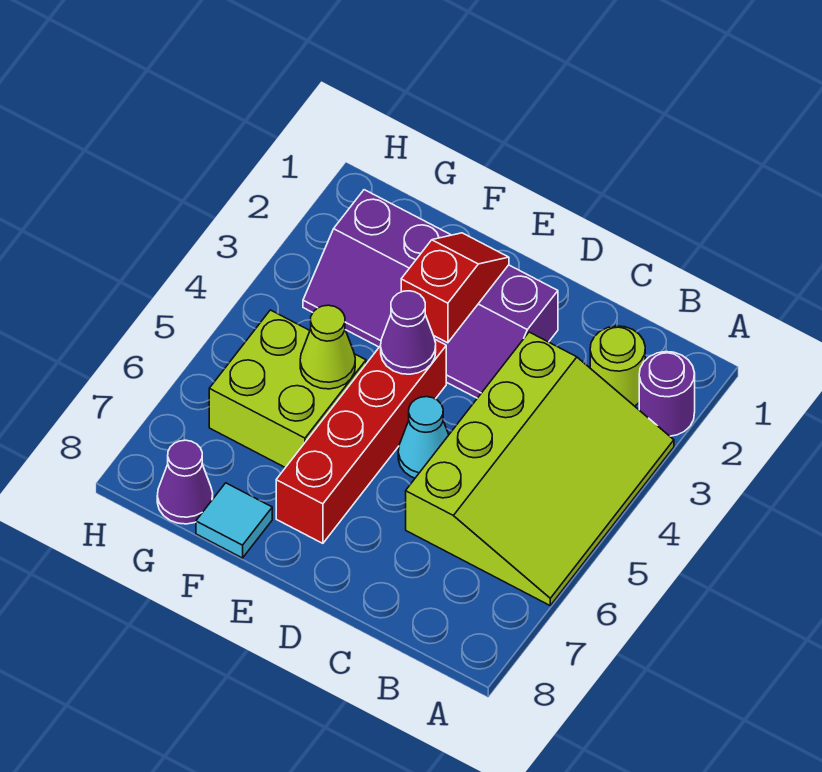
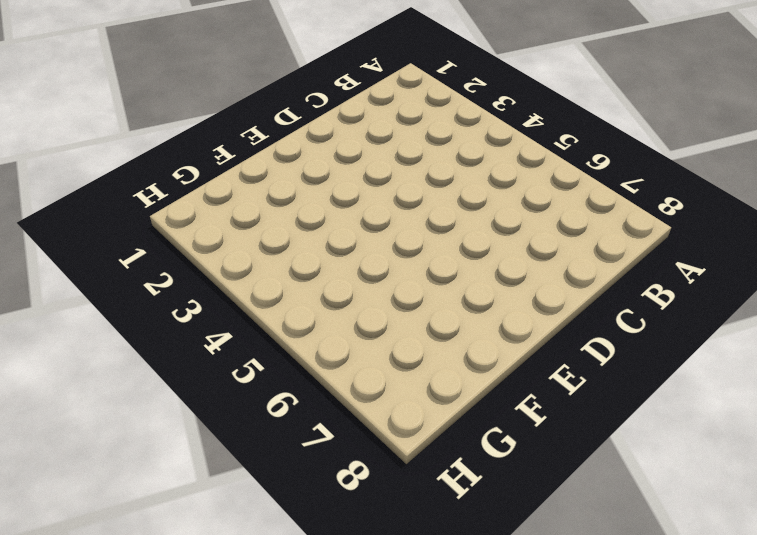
none -> purple 1x1 round brick [639,352,695,436]
none -> lime 3x4 slope [406,332,674,605]
none -> lime 1x1 round brick [590,326,645,406]

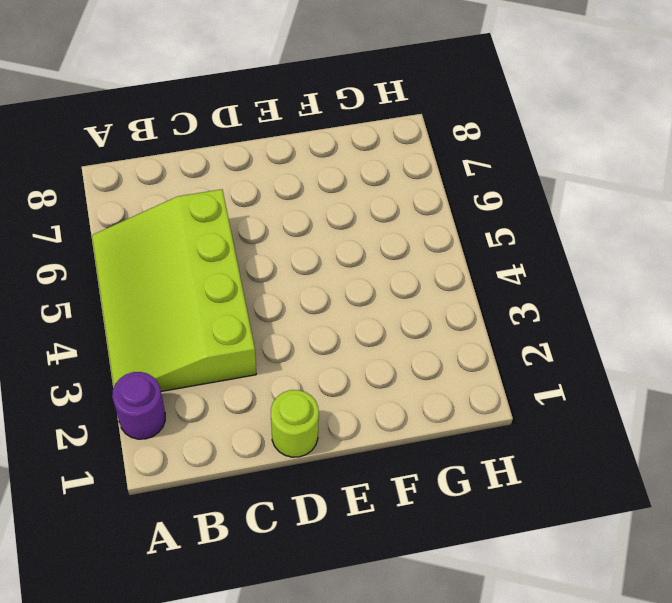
lime 1x1 round brick [271,390,319,457] -> lime 1x1 round brick moved to [590,326,645,406]
none -> purple 2x4 slope [303,190,558,398]
none -> cyan 1x1 cone [398,397,449,478]
none -> red 1x4 brick [276,340,446,543]

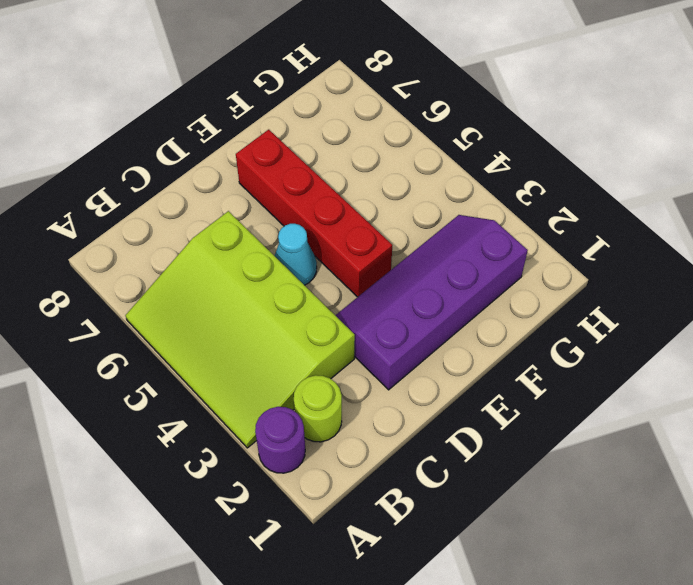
none -> lime 2x2 brick [209,310,366,468]
none -> cyan 1x1 tile [196,483,272,558]
none -> purple 1x1 cone [157,440,213,524]

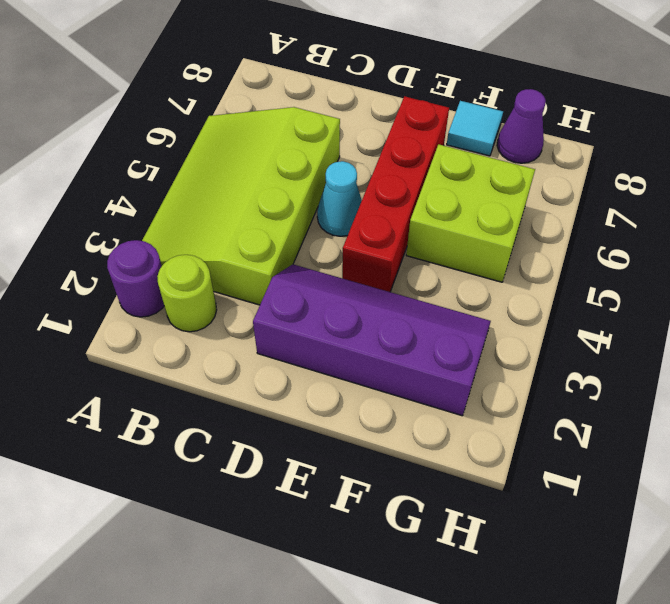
none -> red 1x2 slope [401,233,509,343]
none -> purple 1x1 cone [381,291,436,374]
none -> lime 1x1 cone [300,305,355,389]

